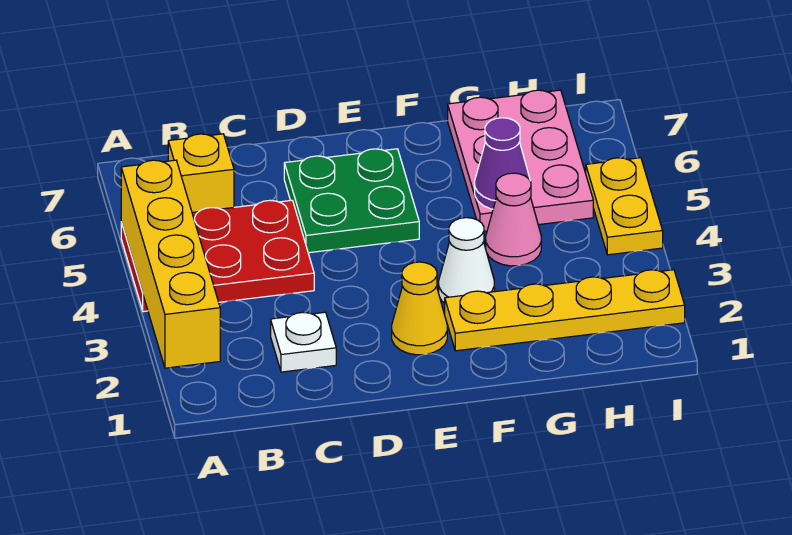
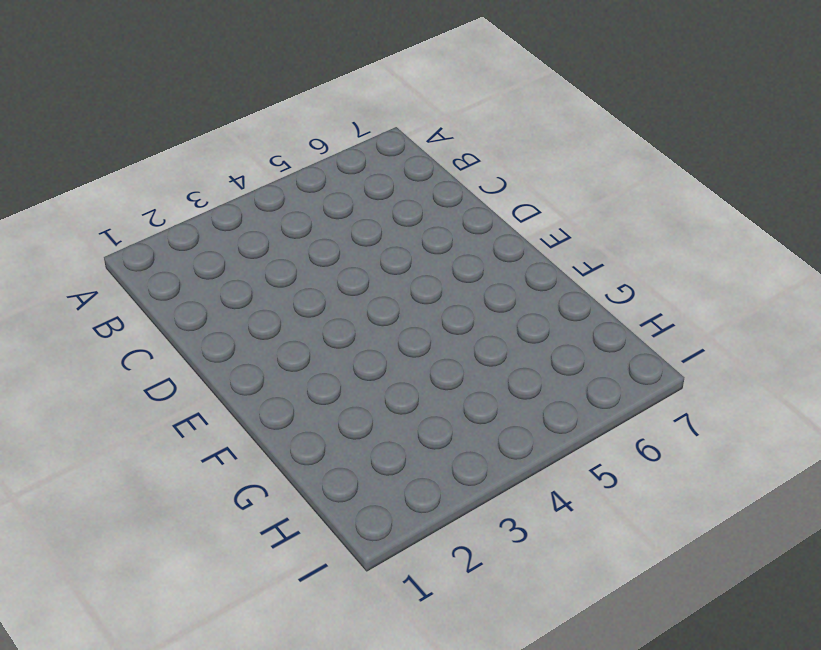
none -> red 2x3 plate [121,200,314,312]
none -> yellow 1x1 brick [168,134,234,213]
none -> white 1x1 plate [271,312,336,372]

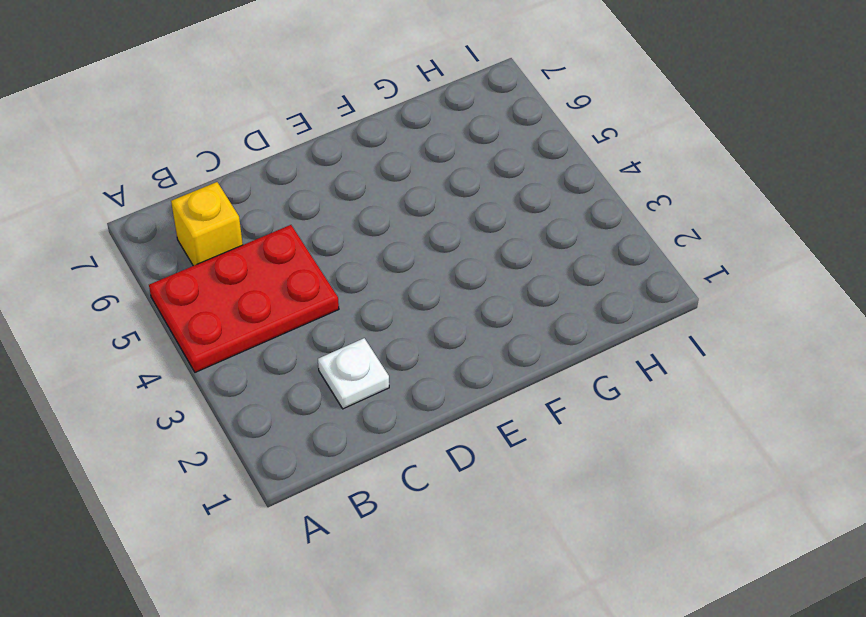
none -> green 2x2 plate [284,149,419,253]
none -> yellow 1x1 cone [392,262,447,355]
none -> yellow 1x4 plate [445,270,685,351]

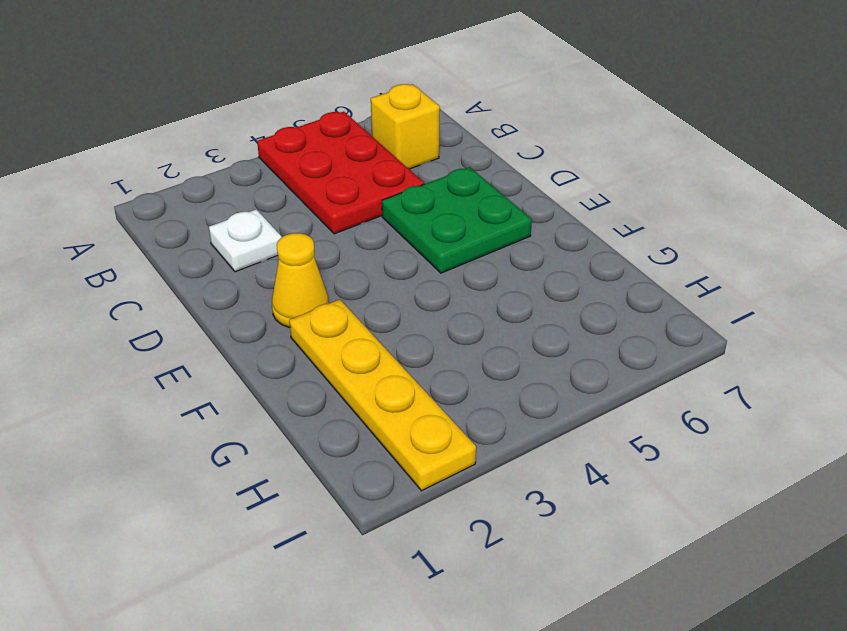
none -> white 1x1 cone [439,218,494,303]
none -> pink 1x1 cone [486,173,541,266]
none -> pink 2x3 plate [448,90,593,231]

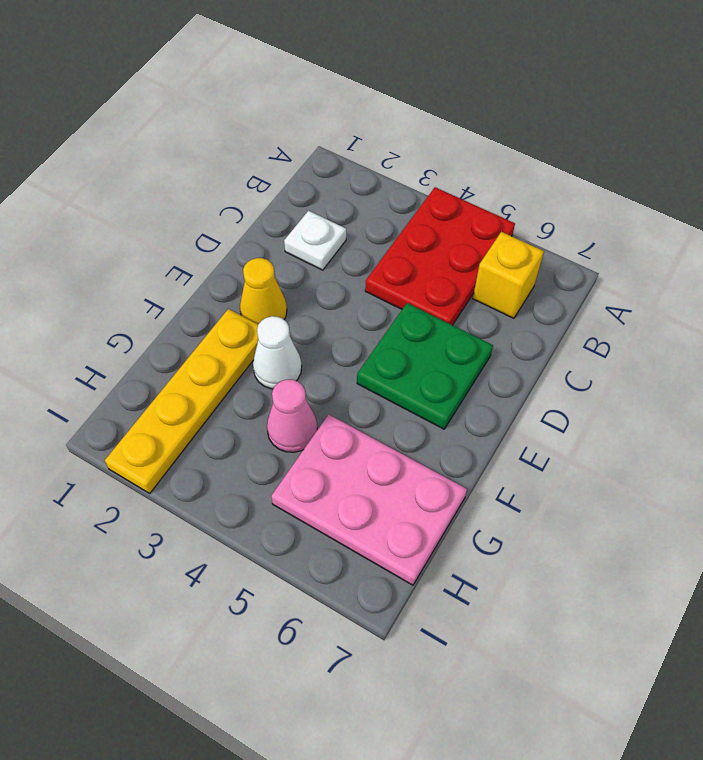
none -> yellow 1x2 plate [586,158,663,255]
none -> yellow 1x4 brick [121,160,220,368]
none -> purple 1x1 cone [475,118,530,209]

